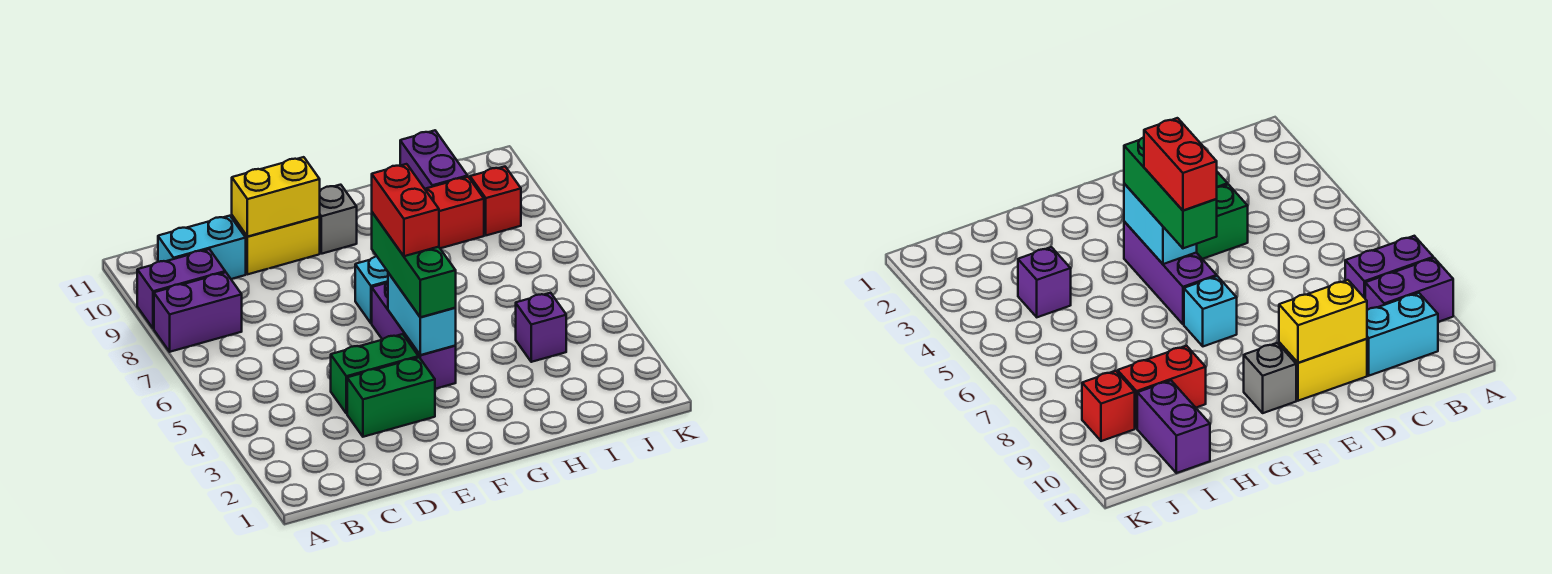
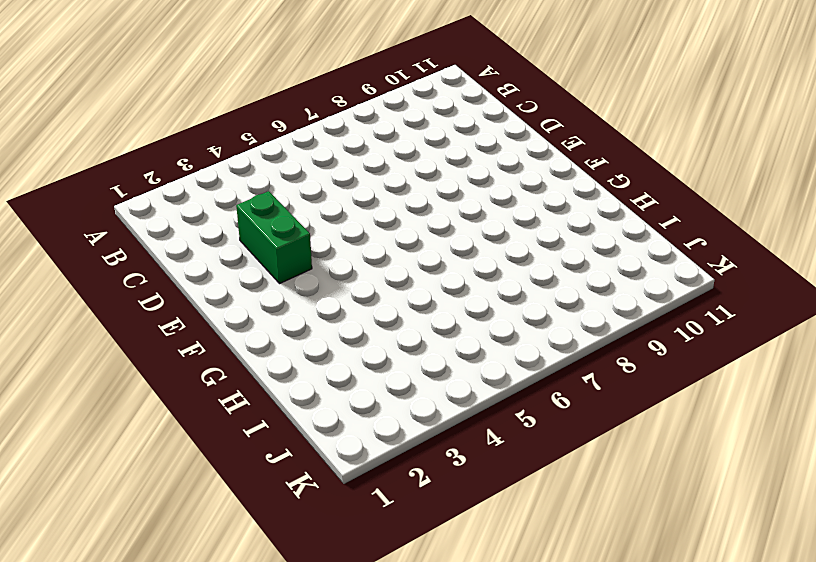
none -> purple 1x2 brick [154,272,242,352]
none -> purple 1x2 brick [137,249,225,329]
none -> cyan 1x2 brick [158,216,246,279]

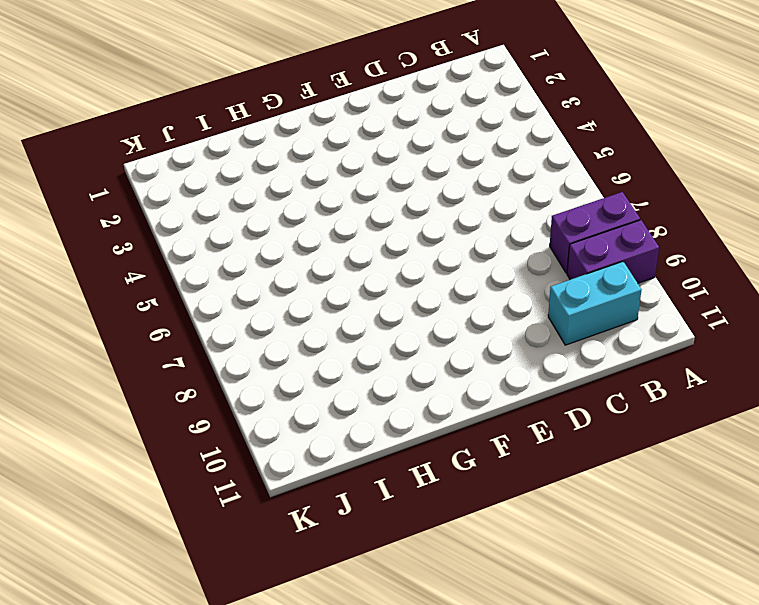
none -> green 1x2 brick [347,357,435,437]
none -> green 1x2 brick [331,334,419,414]
none -> yellow 1x2 brick [232,216,320,274]

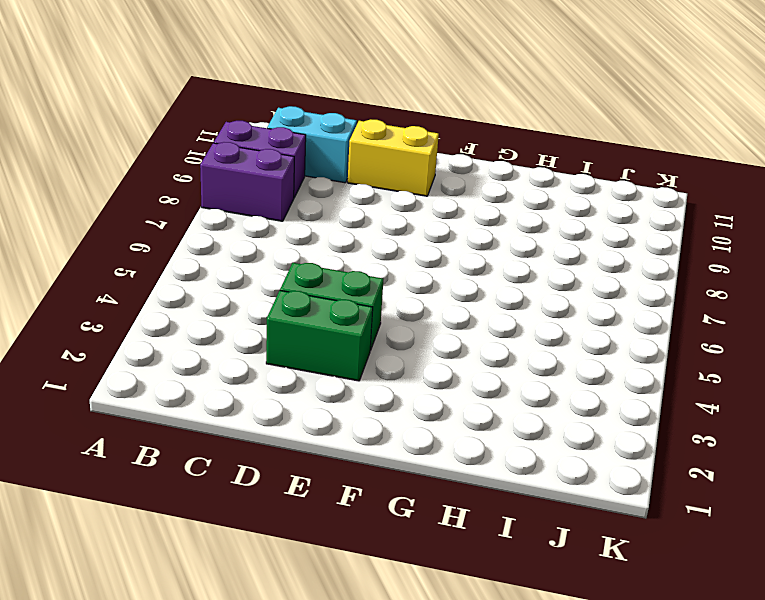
none -> purple 1x3 brick [372,282,456,389]
none -> cyan 1x1 brick [355,256,388,323]
none -> grey 1x1 brick [320,185,357,254]

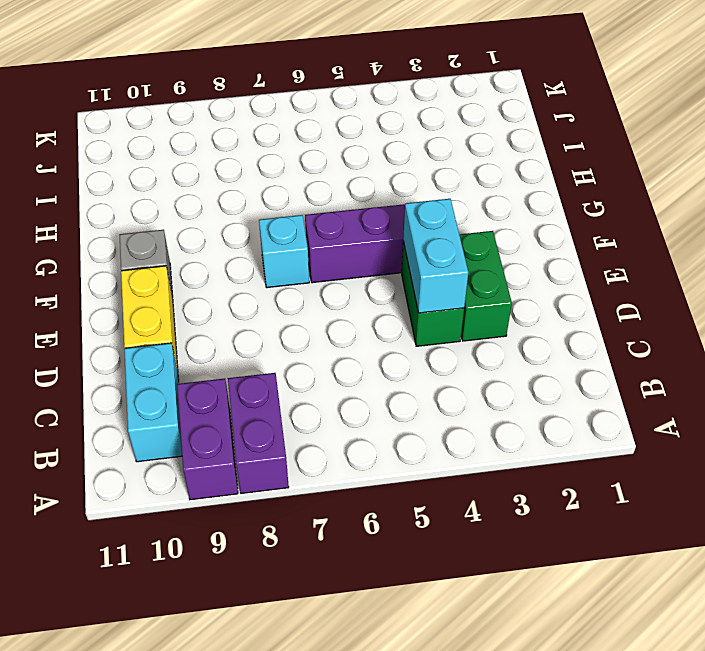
cyan 1x2 brick [403,199,468,313] -> cyan 1x2 brick turned to [388,273,456,355]
none -> red 1x2 brick [425,177,484,248]
none -> purple 1x1 brick [516,293,566,362]
none -> purple 1x2 brick [400,130,468,189]

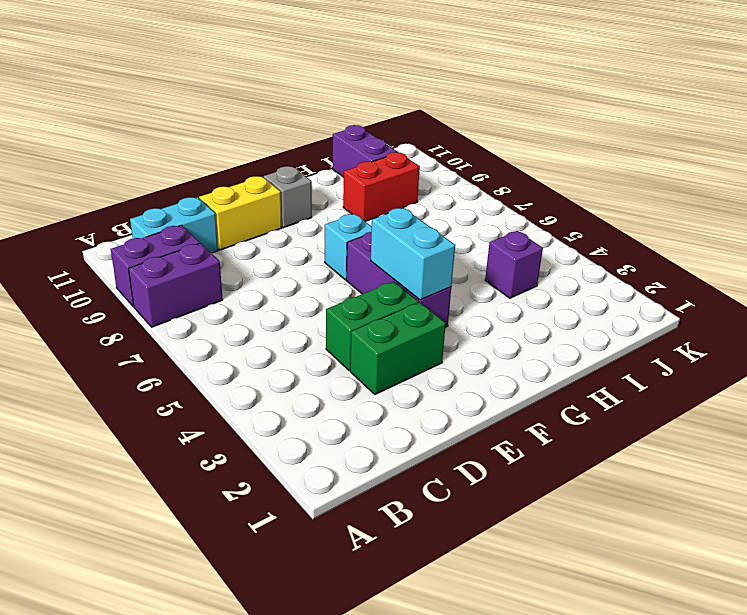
none -> red 1x1 brick [470,167,521,235]
none -> yellow 1x2 brick [232,157,320,237]
none -> green 1x3 brick [372,212,456,317]

